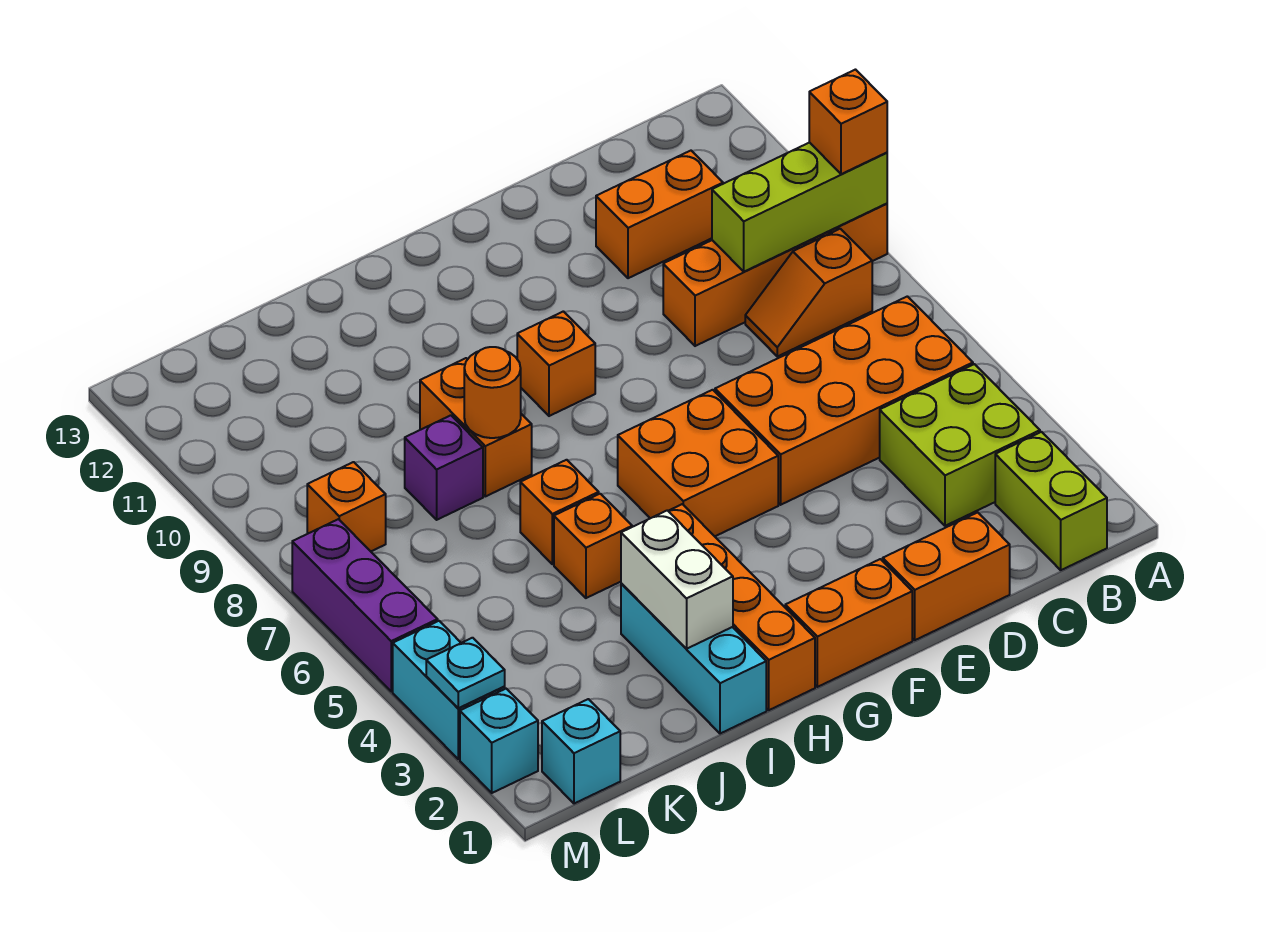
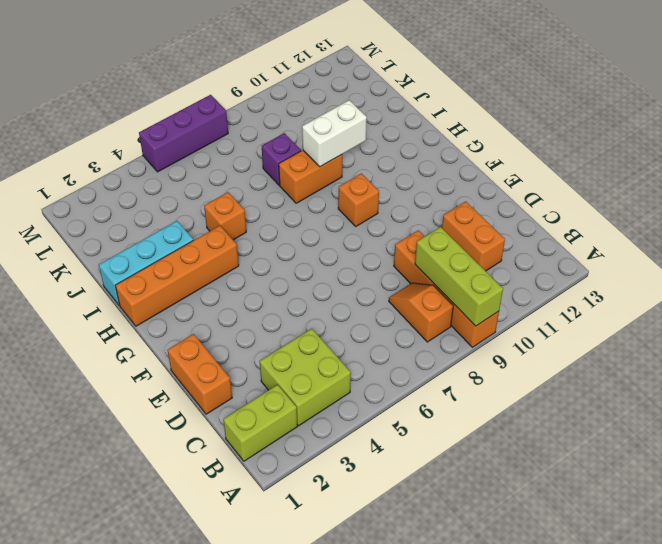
white 1x2 brick [302,100,367,167] -> white 1x2 brick moved to [621,510,733,649]
none -> orange 2x4 brick [715,296,973,505]
none -> orange 1x2 brick [785,559,912,687]
none -> orange 2x2 brick [618,390,778,536]

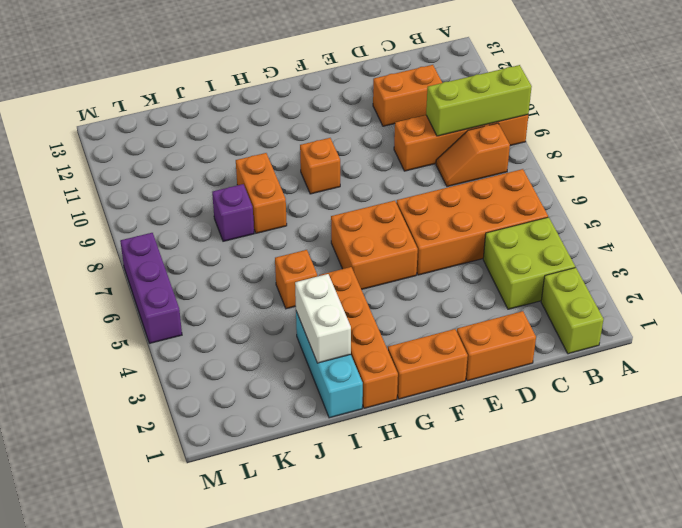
none -> orange 1x1 brick [520,460,599,564]
none -> cyan 1x1 brick [542,699,620,804]
none -> orange 1x1 brick [307,462,386,551]

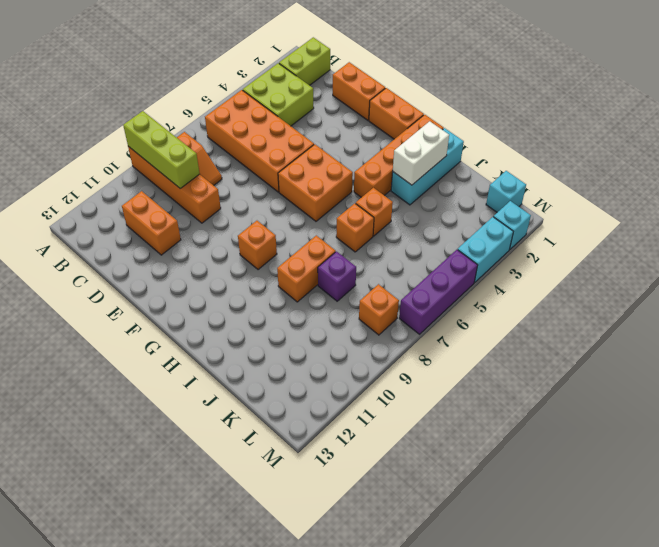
none -> orange 1x1 round brick [464,347,521,438]
none -> cyan 1x1 plate [426,638,505,708]
none -> orange 1x1 brick [809,70,887,174]

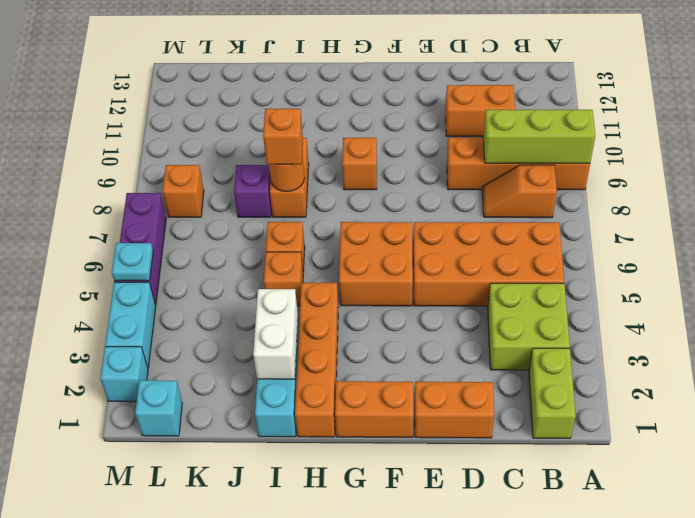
orange 1x1 brick [263,109,303,164] -> orange 1x1 brick moved to [809,70,887,174]
cyan 1x1 plate [112,243,153,281] -> cyan 1x1 plate moved to [426,638,505,708]

